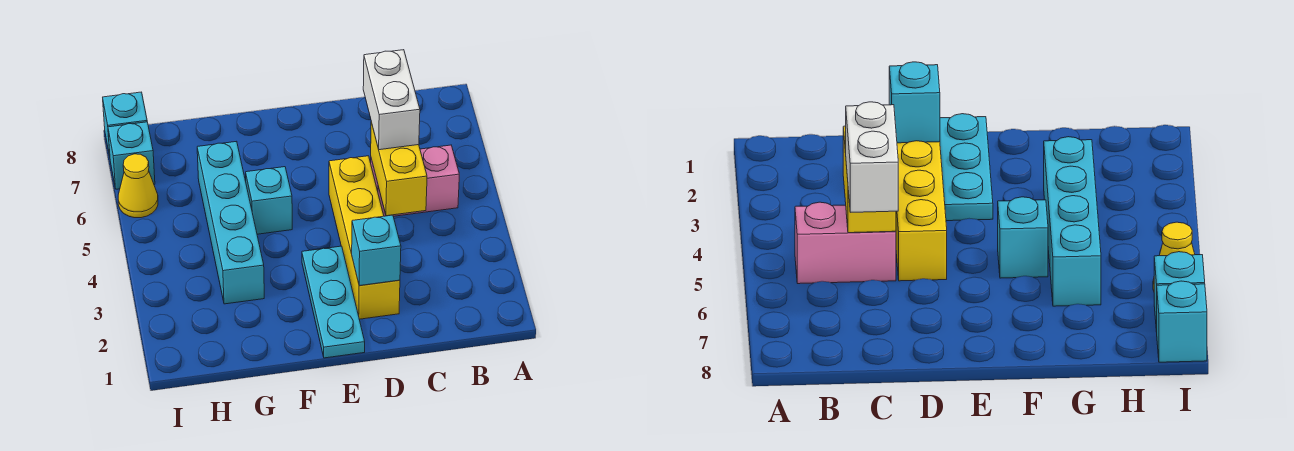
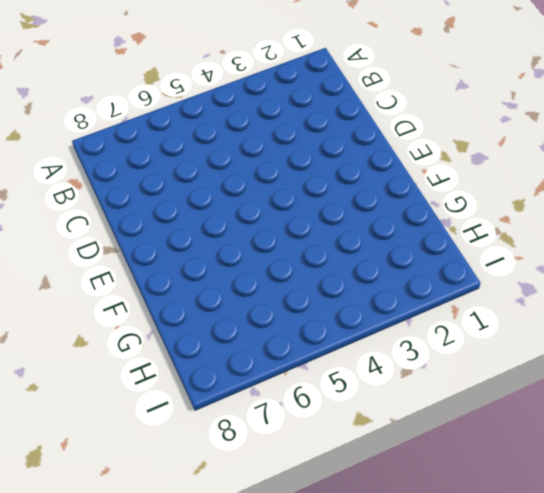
none -> pink 1x2 brick [371,145,459,216]
none -> yellow 1x4 brick [329,156,400,319]

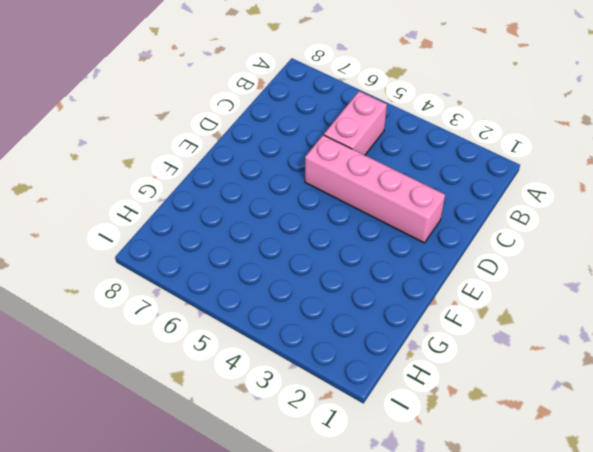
pink 1x4 brick [305,135,445,243] -> yellow 1x4 brick [329,156,400,319]
none -> cyan 1x3 plate [302,246,365,358]
none -> cyan 1x1 brick [246,167,292,234]

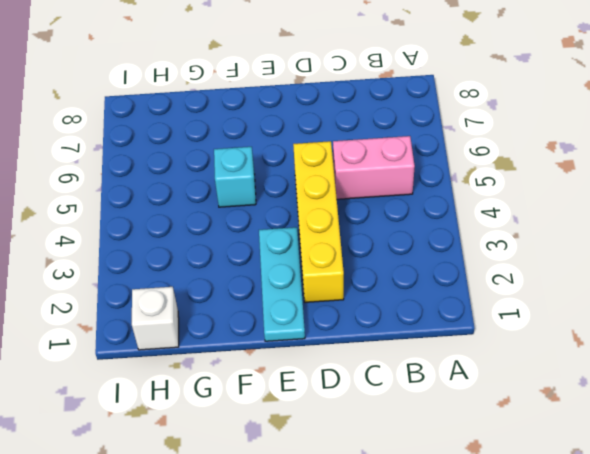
white 1x1 brick [132,287,179,350] -> none
none -> cyan 1x4 brick [197,141,264,304]
none -> yellow 1x1 cone [118,154,158,218]

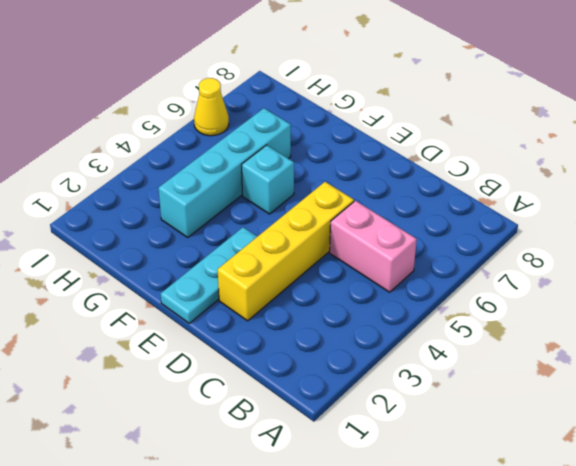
none -> cyan 1x1 brick [108,122,155,189]
none -> cyan 1x1 brick [103,92,147,156]

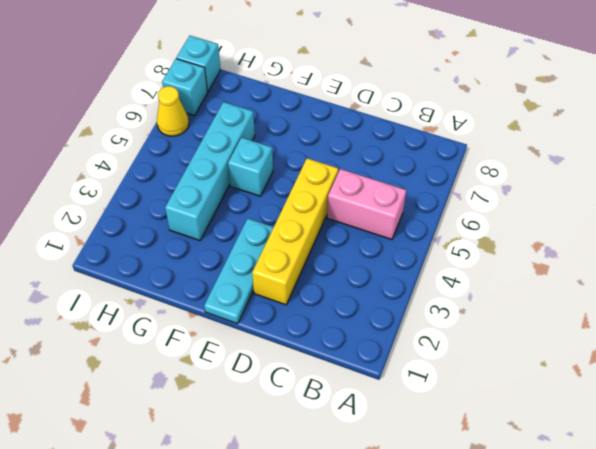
none -> yellow 1x2 brick [371,122,427,216]
none -> cyan 1x1 brick [352,215,401,286]

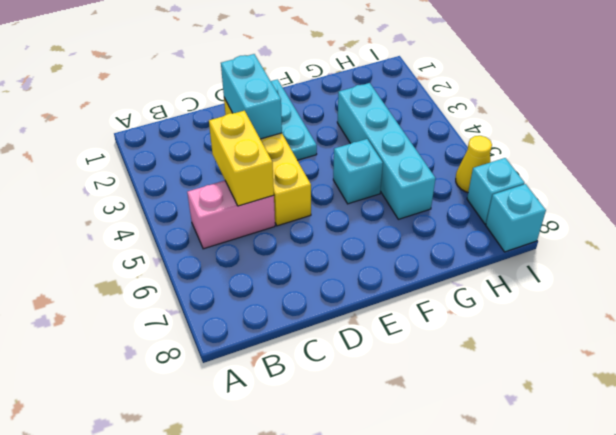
cyan 1x2 brick [221,54,282,139] -> cyan 1x1 brick [352,215,401,286]
none -> white 1x2 brick [363,50,420,150]

